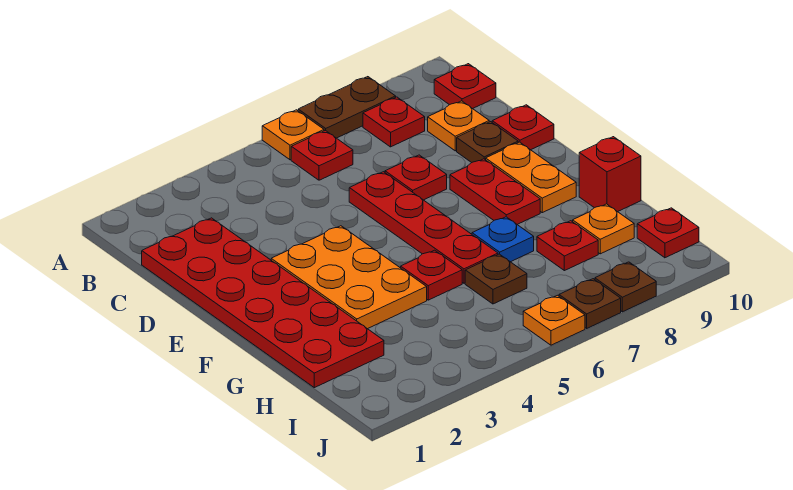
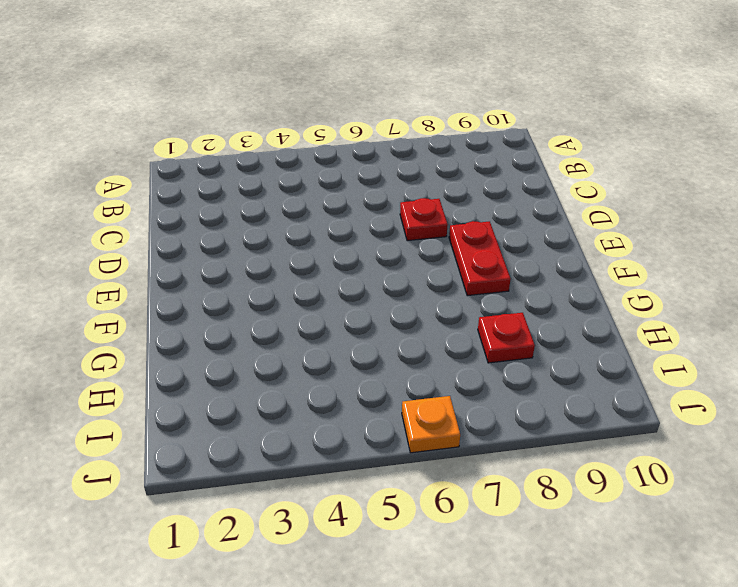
none -> orange 1x1 plate [262,110,324,160]
none -> brown 1x2 plate [298,77,396,138]
none -> red 1x1 plate [291,130,353,180]

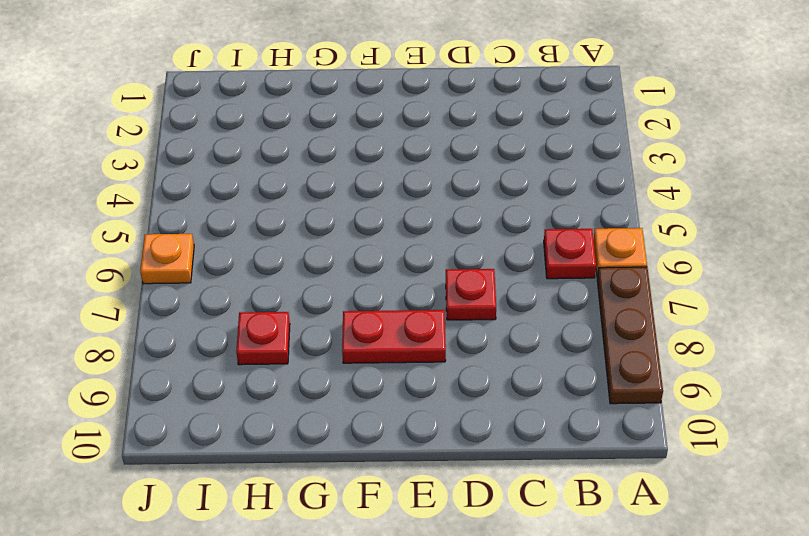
brown 1x3 plate [597,267,663,404] -> brown 1x2 plate [298,77,396,138]
none -> red 1x1 plate [363,97,425,147]
none -> red 1x1 plate [434,64,496,109]
none -> red 2x6 plate [142,218,384,388]

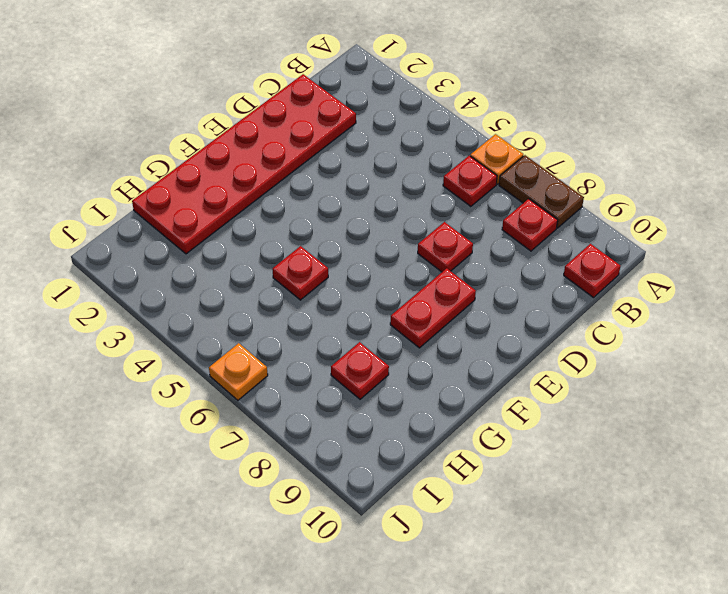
none -> orange 1x1 plate [428,101,489,151]
none -> red 1x4 plate [349,172,498,283]
none -> brown 1x1 plate [457,122,518,163]

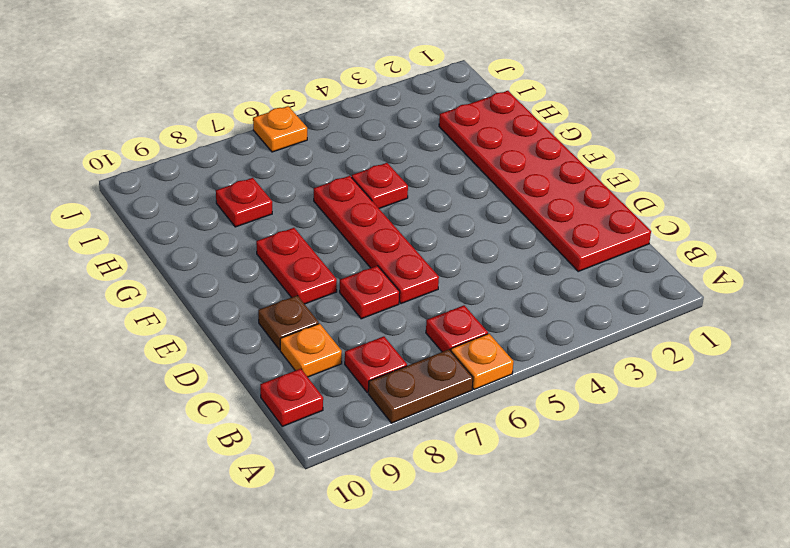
none -> red 1x1 plate [492,105,554,150]
none -> orange 2x3 plate [271,226,427,329]
none -> orange 1x2 plate [486,142,576,213]

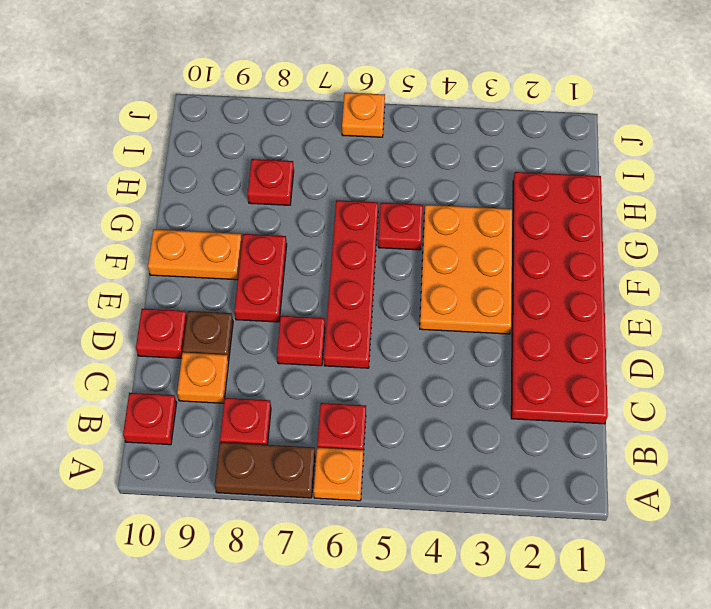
orange 1x2 plate [148,229,242,280] -> orange 1x2 plate turned to [486,142,576,213]
none -> blue 1x1 plate [472,217,534,262]
none -> red 1x1 brick [579,137,641,212]
none -> brown 1x1 plate [465,254,527,304]

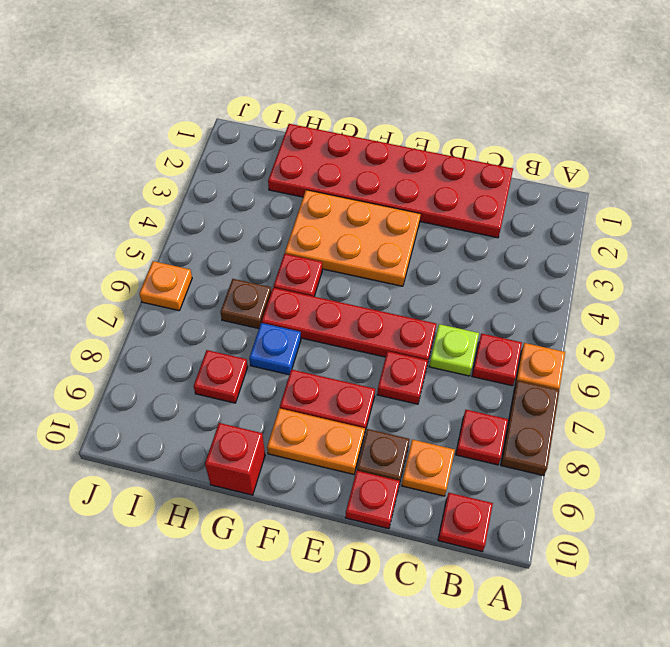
lime 1x1 plate [429,324,479,376] -> none
none -> orange 1x1 plate [573,204,634,254]
none -> red 1x1 plate [637,208,699,258]
none -> brown 1x1 plate [559,279,621,328]

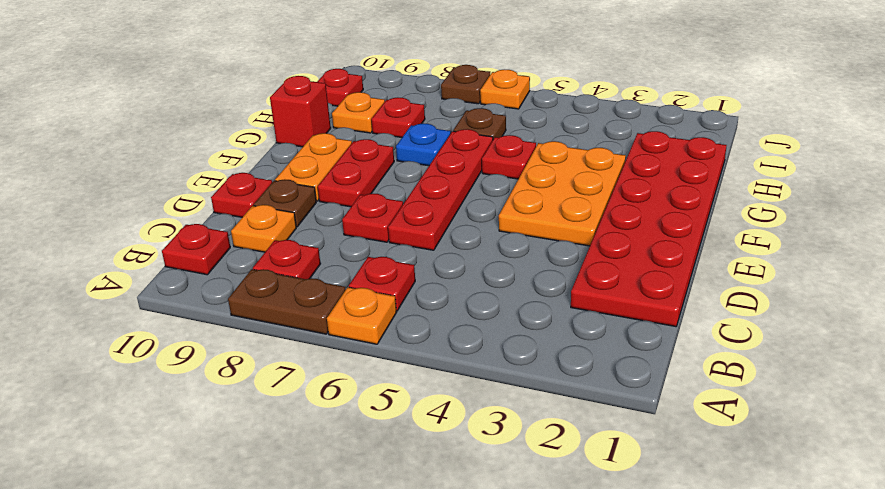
none -> brown 1x1 plate [595,262,656,312]

